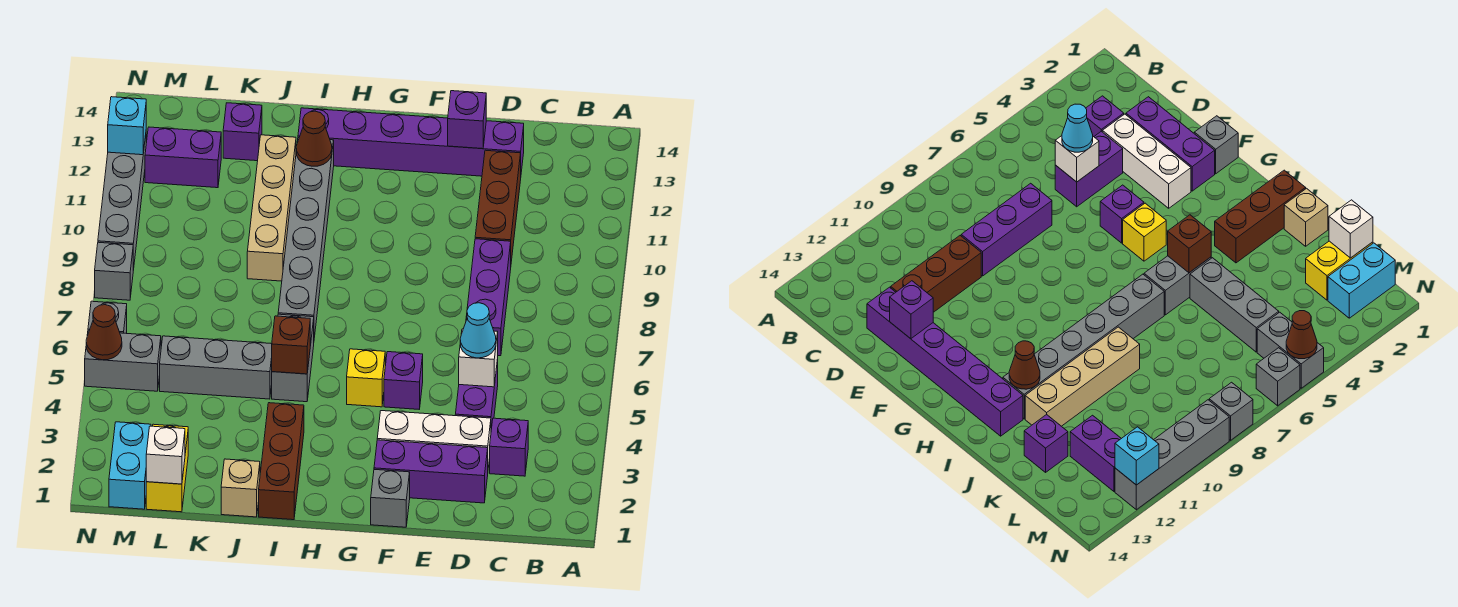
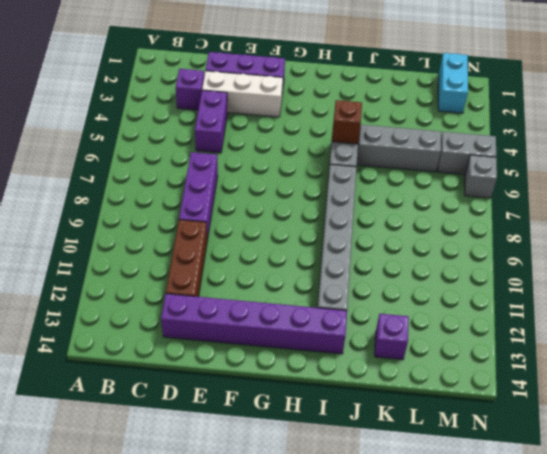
none -> grey 1x1 brick [371,469,410,527]
none -> purple 1x1 brick [384,352,423,409]
none -> yellow 1x1 brick [347,349,385,407]
none -> brown 1x3 brick [259,403,304,520]

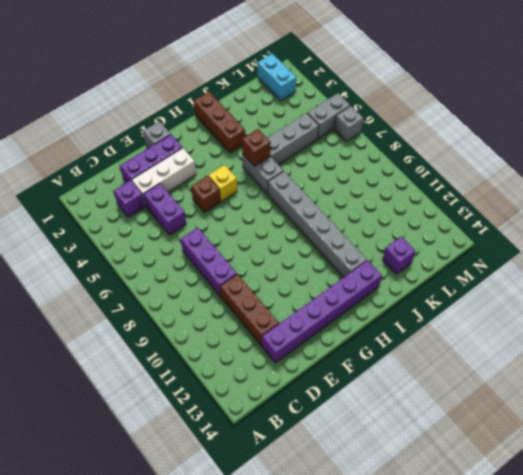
brown 1x1 brick [191,176,221,213] -> purple 1x1 brick [384,352,423,409]
none -> tan 1x1 brick [221,459,260,517]
none -> tan 1x4 brick [247,135,296,281]
none -> yellow 1x2 brick [146,424,188,512]
none -> purple 1x2 brick [145,127,221,188]

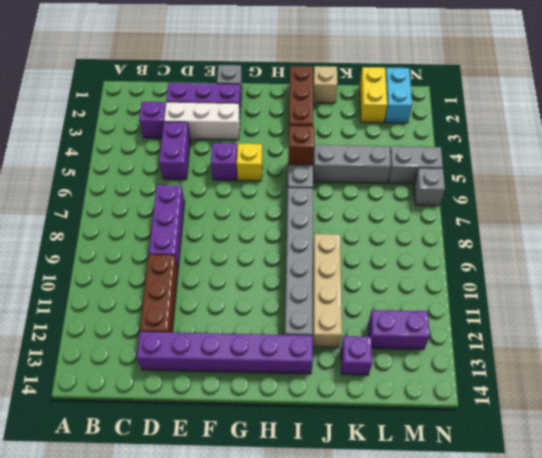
none -> grey 1x1 brick [95,242,133,300]
none -> grey 1x4 brick [98,135,146,270]
none -> white 1x1 brick [459,329,498,387]
none -> purple 1x1 brick [448,91,486,149]

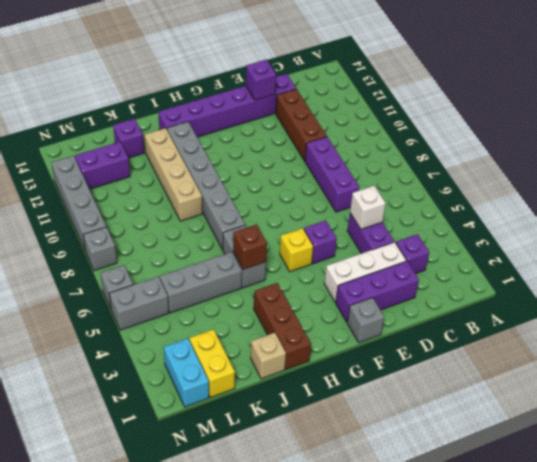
none -> brown 1x1 cone [296,111,332,166]
none -> white 1x1 brick [146,426,185,484]
none -> brown 1x1 cone [86,305,122,360]
none -> cyan 1x1 brick [108,97,146,155]

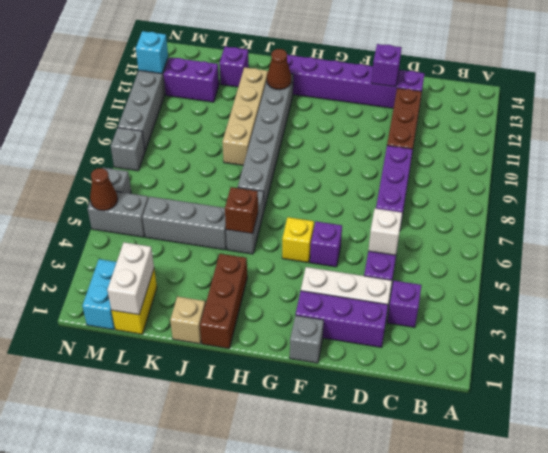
white 1x2 brick [107,242,154,315] -> white 1x1 brick [146,426,185,484]
none -> cyan 1x1 cone [460,303,496,358]

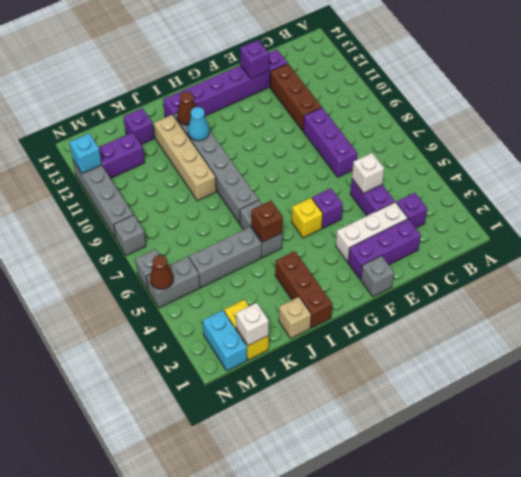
cyan 1x1 cone [188,107,209,141] -> cyan 1x1 cone moved to [460,303,496,358]

